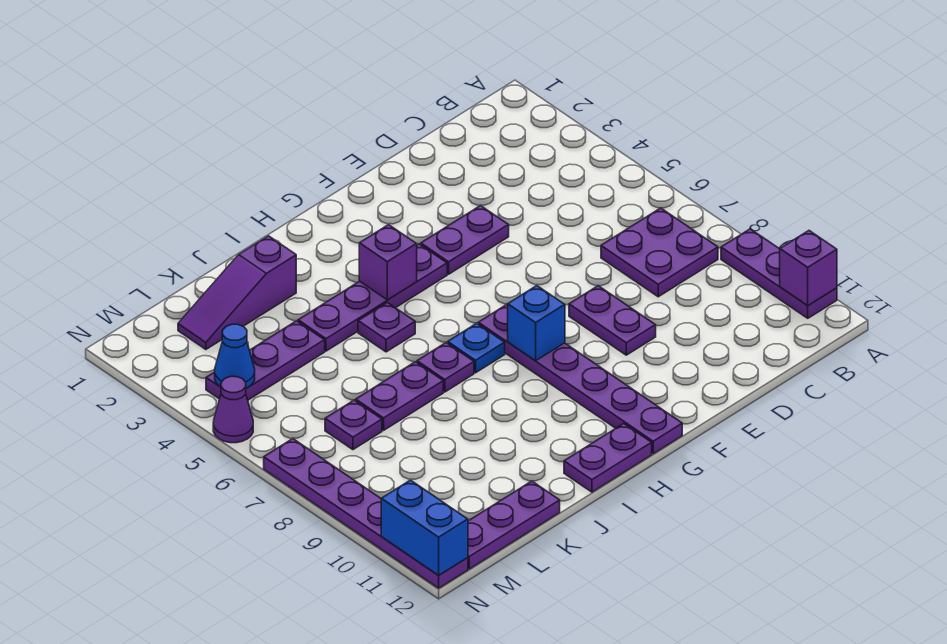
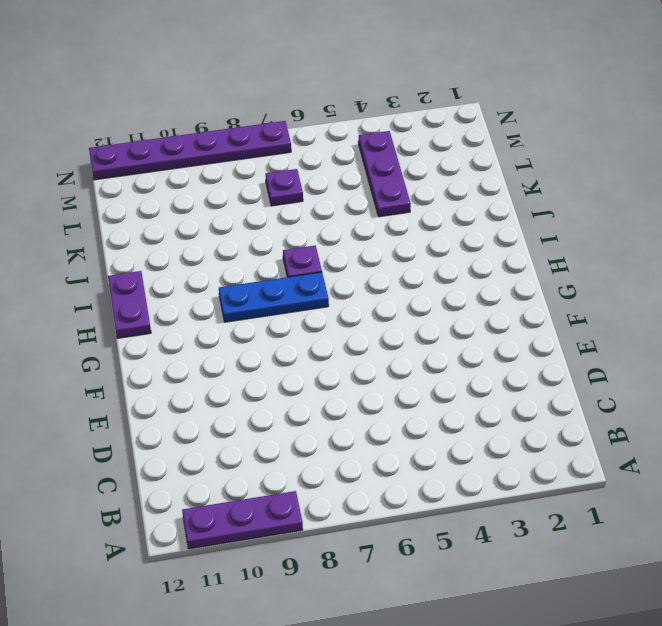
blue 1x3 plate [219,272,329,322] -> blue 1x1 plate [448,323,505,373]
none -> purple 2x2 plate [601,208,718,297]
none -> purple 1x2 plate [421,205,509,274]
none -> purple 1x2 plate [569,286,656,355]

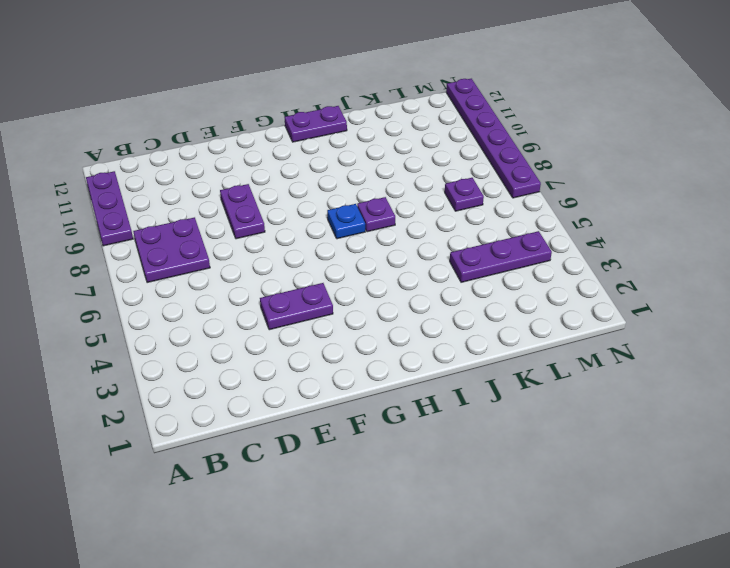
none -> purple 1x4 plate [298,244,447,351]
none -> purple 1x6 plate [478,304,682,454]
none -> purple 1x1 plate [358,302,415,352]

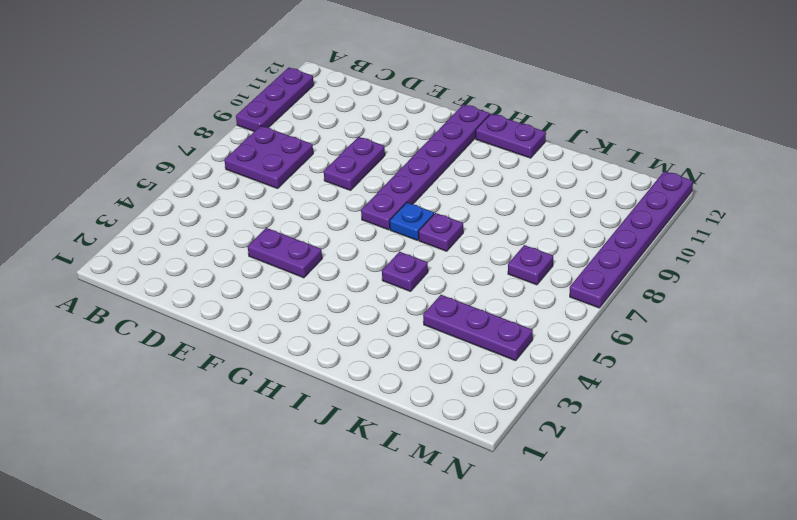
none -> purple 1x4 plate [298,244,447,351]
none -> purple 1x3 slope [178,236,296,349]
none -> purple 1x2 plate [356,362,443,430]

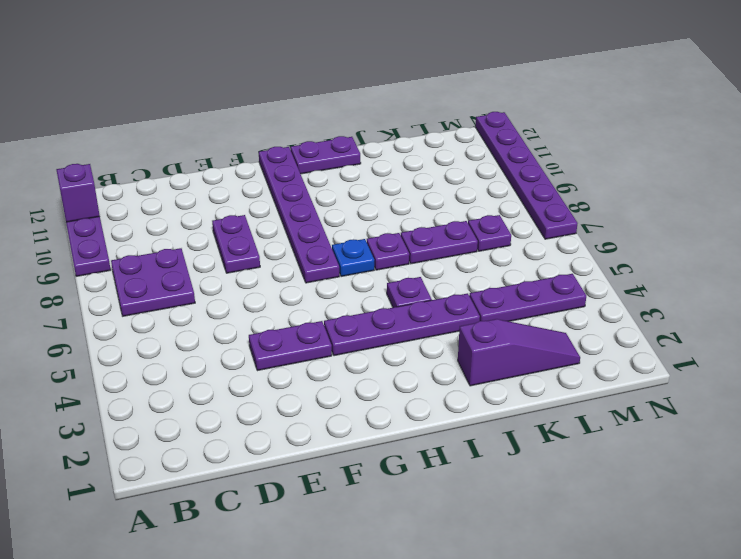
none -> purple 1x3 plate [468,481,560,569]
none -> purple 1x1 cone [213,376,253,443]
none -> blue 1x1 brick [508,286,565,361]

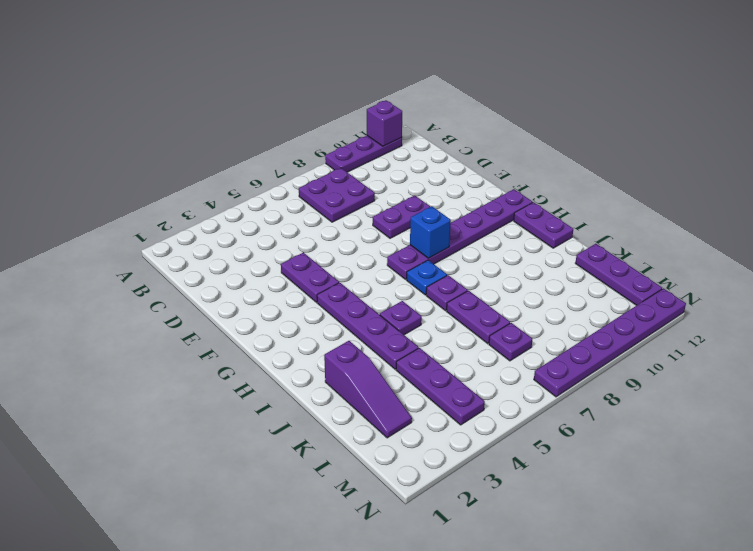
none -> purple 1x1 cone [213,376,253,443]
none -> purple 1x1 brick [359,225,417,300]
none -> blue 1x1 cone [215,324,255,388]

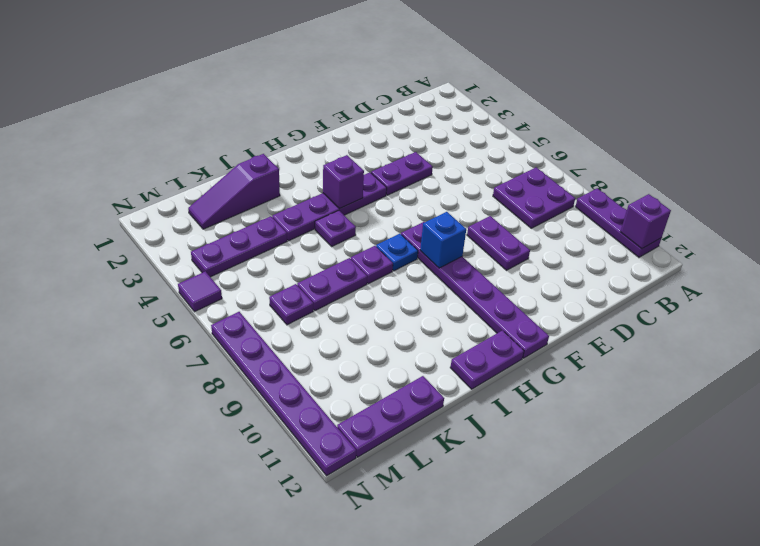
purple 1x1 tile [178,271,222,312] -> purple 1x1 cone [213,376,253,443]
none -> blue 1x1 cone [215,324,255,388]
none -> blue 1x2 brick [381,480,468,575]

